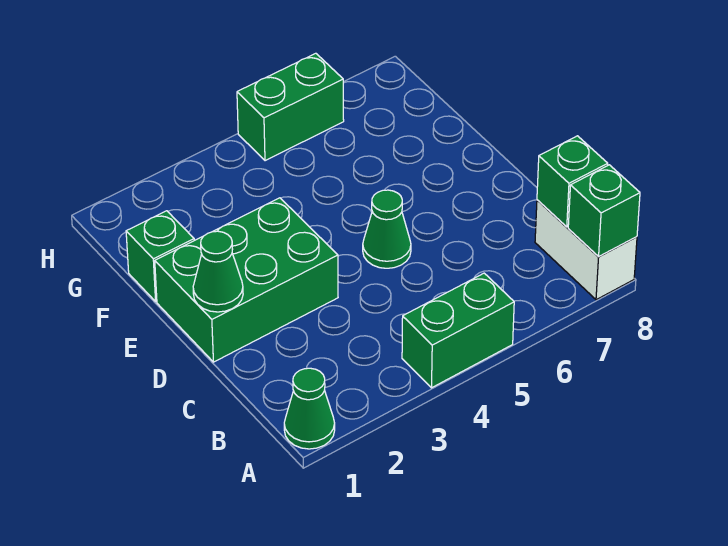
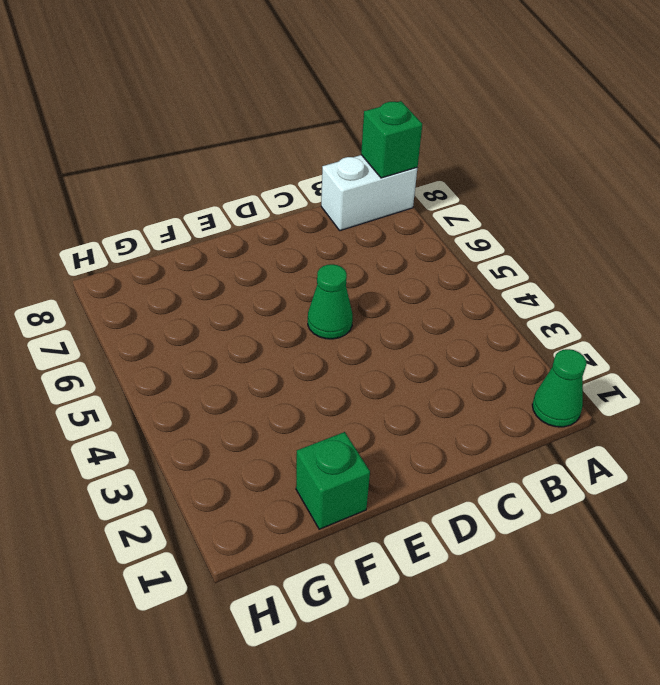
none -> green 1x2 brick [402,273,514,388]
none -> green 2x3 brick [155,198,338,362]

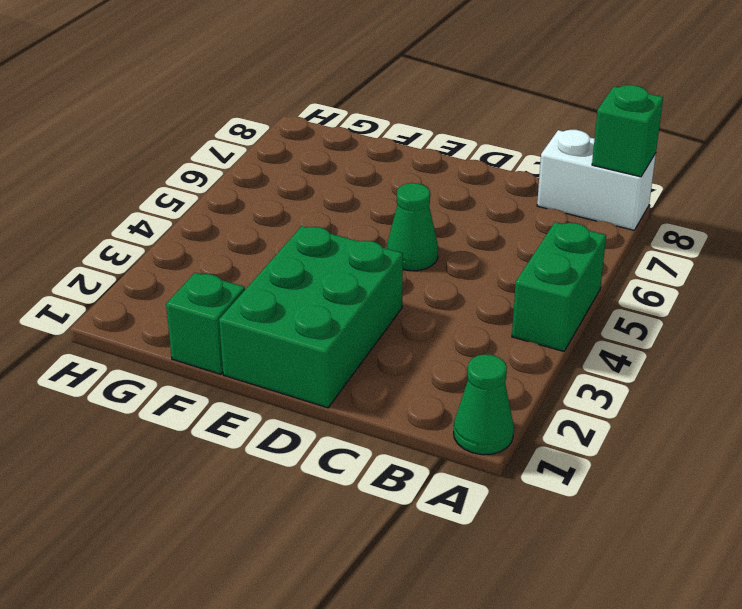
none -> green 1x2 brick [237,53,344,161]
none -> green 1x1 brick [537,136,608,227]

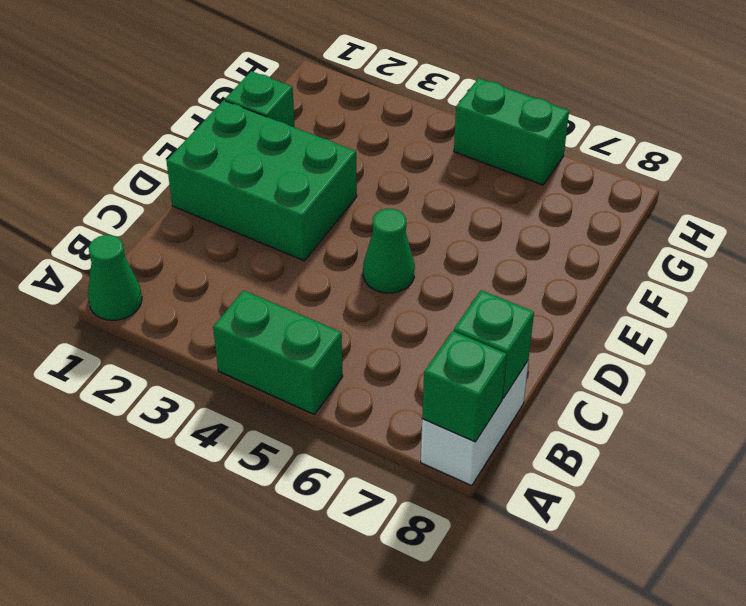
none -> green 1x1 cone [193,231,243,312]

